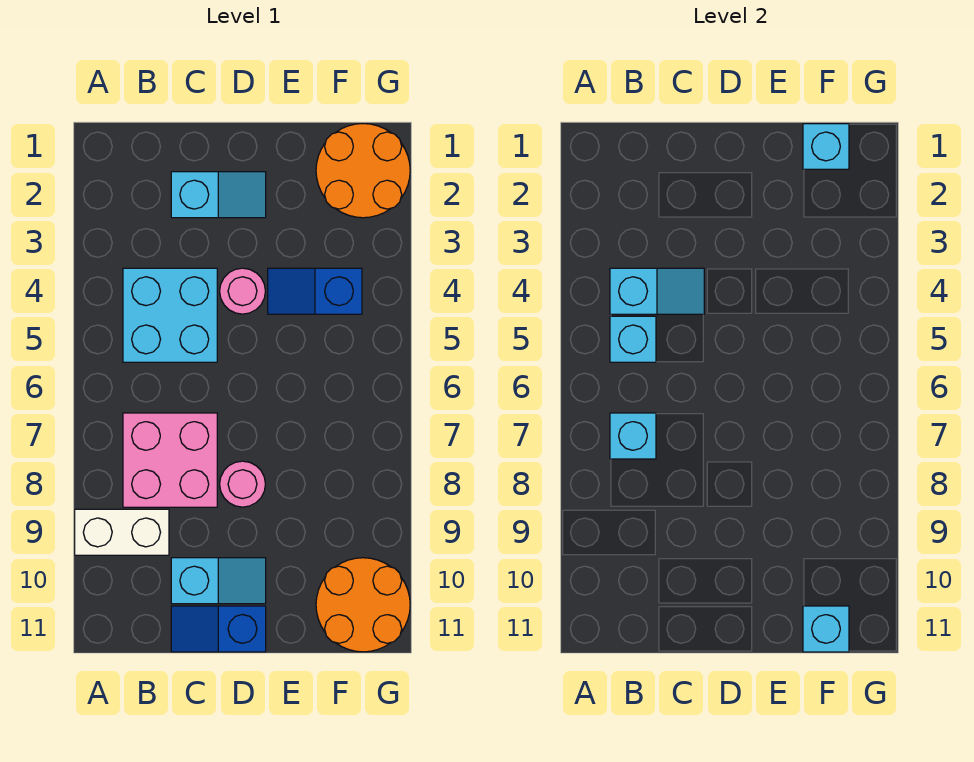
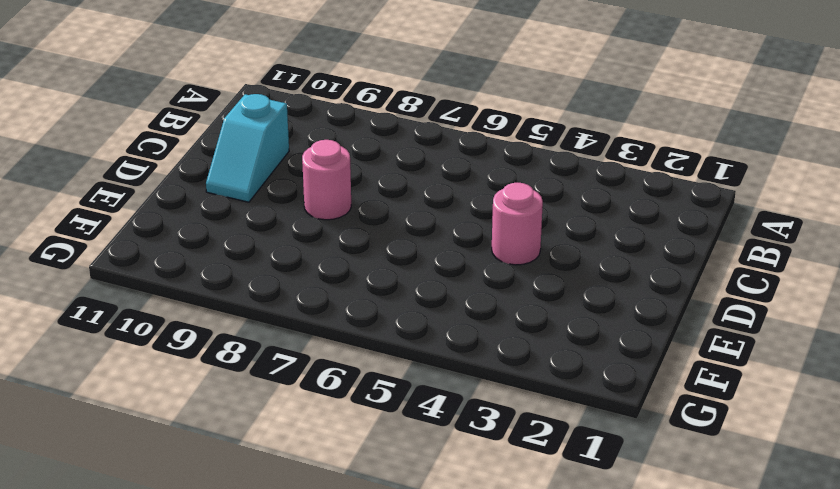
none -> white 1x2 brick [75,509,169,555]
none -> cyan 2x2 brick [123,268,217,362]
none -> pink 2x2 brick [123,413,217,507]

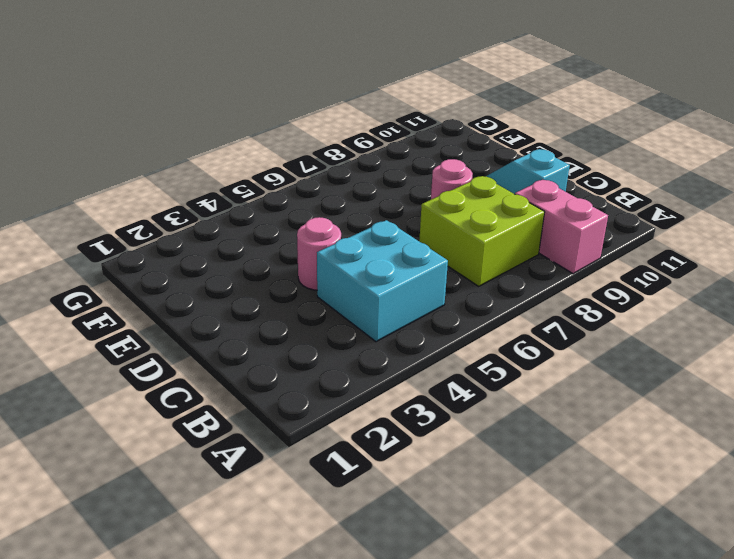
pink 1x2 brick [515,180,608,274] -> white 1x2 brick [75,509,169,555]
lime 2x2 brick [419,176,545,286] -> pink 2x2 brick [123,413,217,507]
none -> cyan 1x2 slope [171,172,266,218]
none -> blue 1x2 slope [171,606,266,652]
none -> blue 1x2 slope [268,268,362,314]

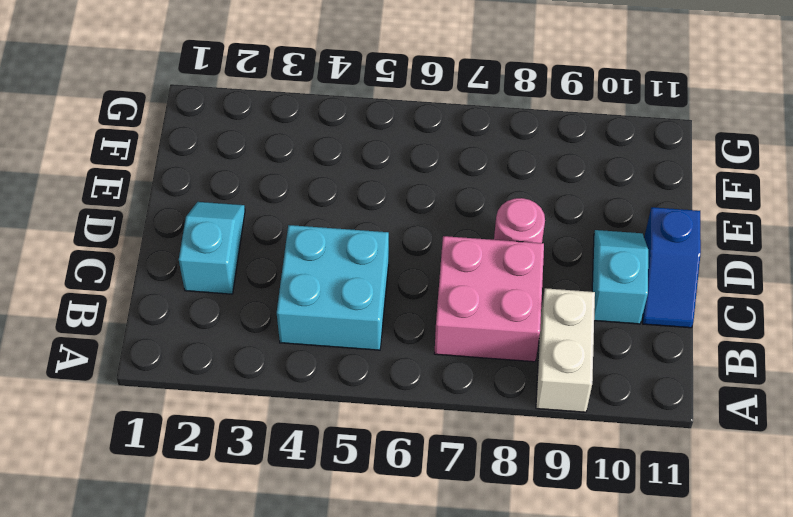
none -> pink 1x1 round brick [220,268,265,314]
none -> blue 1x2 slope [268,268,362,314]
none -> orange 2x2 round brick [316,124,410,218]

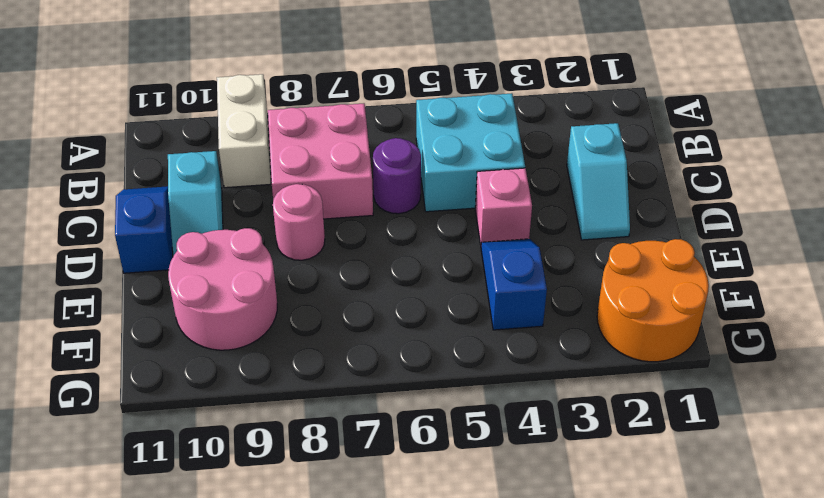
purple 1x1 round brick [373,138,421,214] -> none
pink 1x1 brick [475,168,532,245] -> pink 1x1 round brick [220,268,265,314]
pink 2x2 round brick [168,228,277,350] -> orange 2x2 round brick [316,558,410,652]
none -> cyan 1x2 slope [610,268,704,314]
none -> cyan 1x1 brick [610,316,656,362]
none -> cyan 1x1 brick [610,413,656,459]

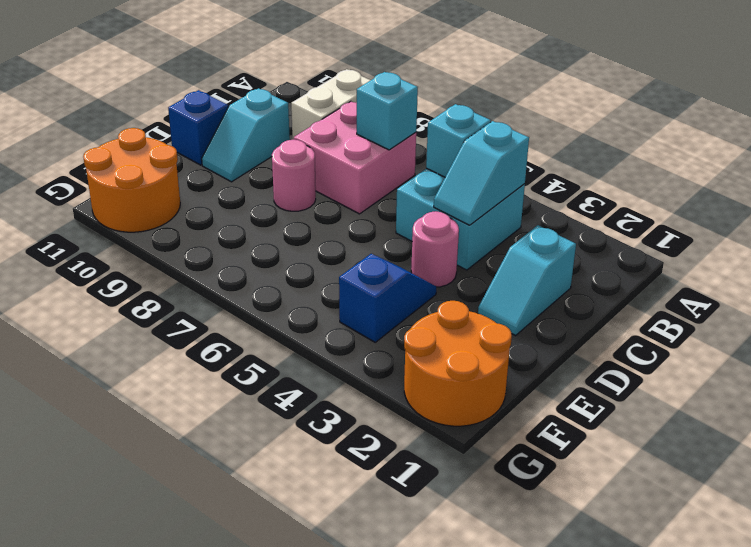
none -> cyan 1x1 brick [803,124,849,169]
none -> cyan 1x1 brick [803,606,849,652]

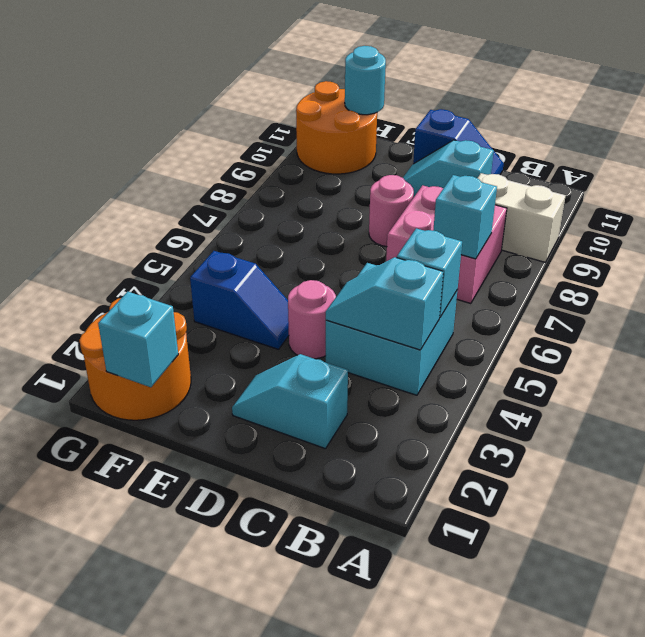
cyan 1x1 round brick [345,46,386,115] -> cyan 1x1 brick [803,606,849,652]

